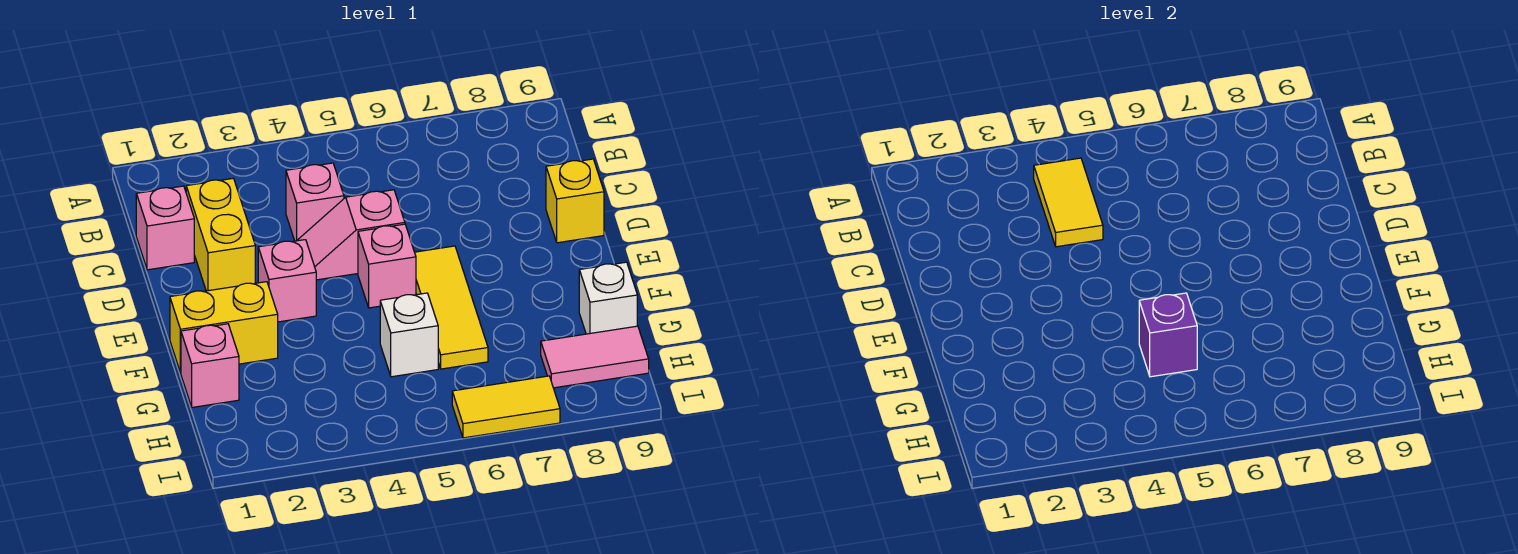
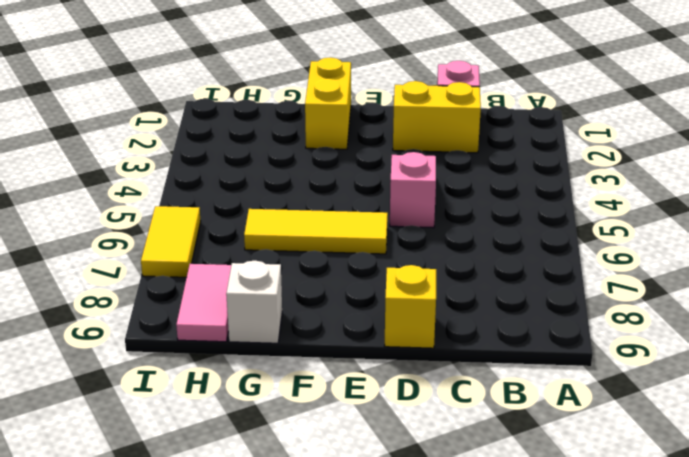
none -> pink 1x1 brick [286,163,344,241]
none -> pink 1x1 brick [258,240,316,322]
none -> pink 1x1 brick [358,224,416,308]

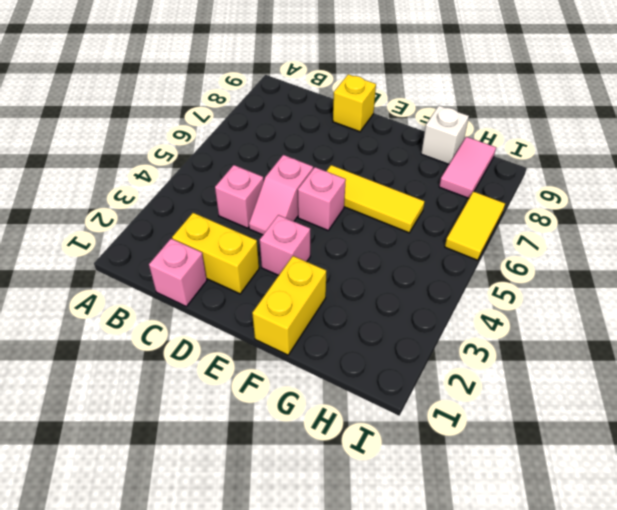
none -> pink 1x1 brick [181,324,239,407]
none -> white 1x1 brick [380,293,438,377]
none -> yellow 1x2 tile [1034,158,1103,247]

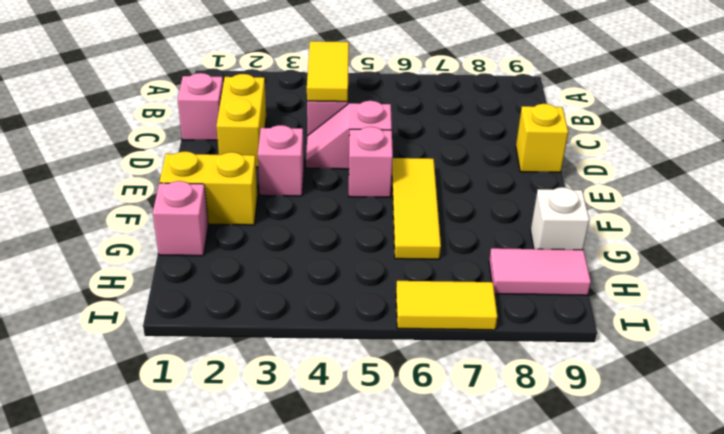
none -> white 1x1 brick [380,293,438,377]
none -> purple 1x1 brick [1139,293,1197,377]

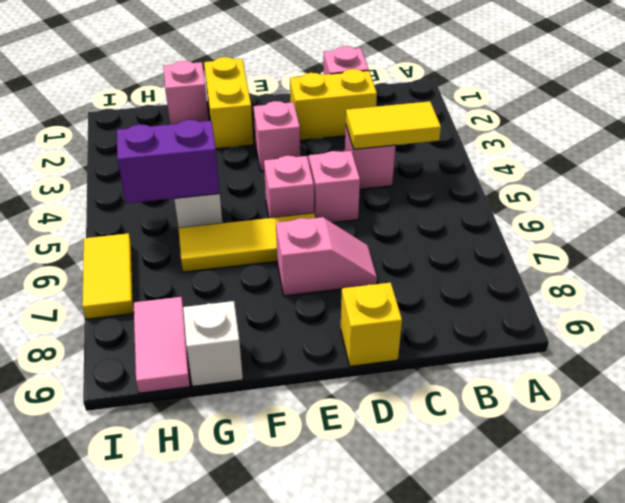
pink 1x2 slope [276,217,377,296] -> none
purple 1x2 brick [117,120,220,203] -> purple 1x1 brick [1139,293,1197,377]

